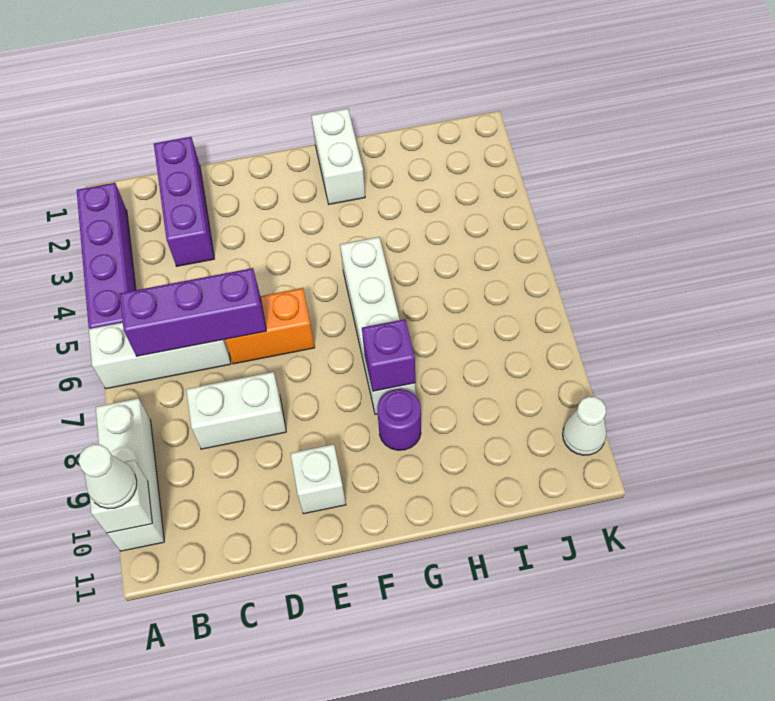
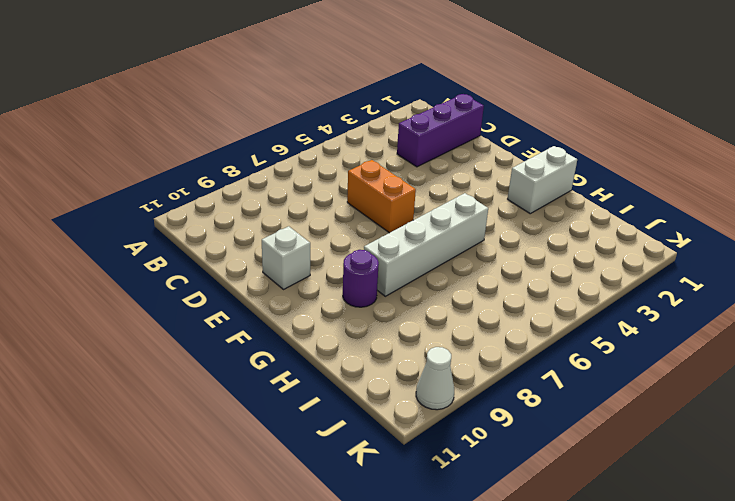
none -> purple 1x4 brick [77,183,136,329]
none -> white 1x3 brick [89,323,231,389]
none -> white 1x3 brick [96,398,164,551]

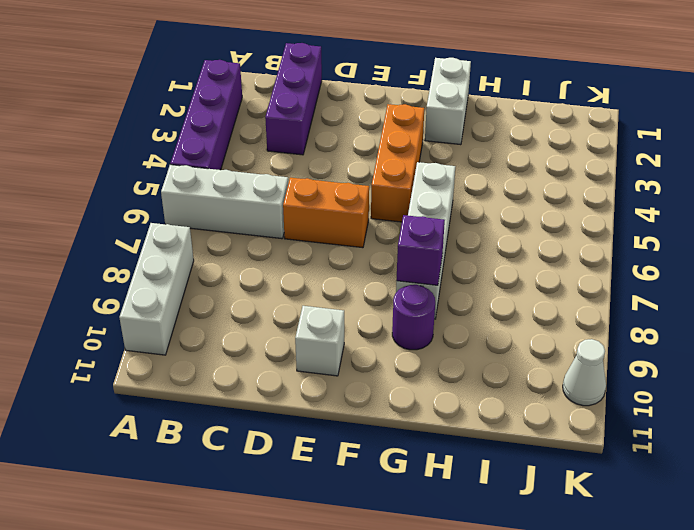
orange 1x3 brick [371,104,424,222] -> none
none -> white 1x2 brick [186,372,286,449]
none -> white 1x1 brick [90,460,152,533]
none -> purple 1x3 brick [120,268,266,356]

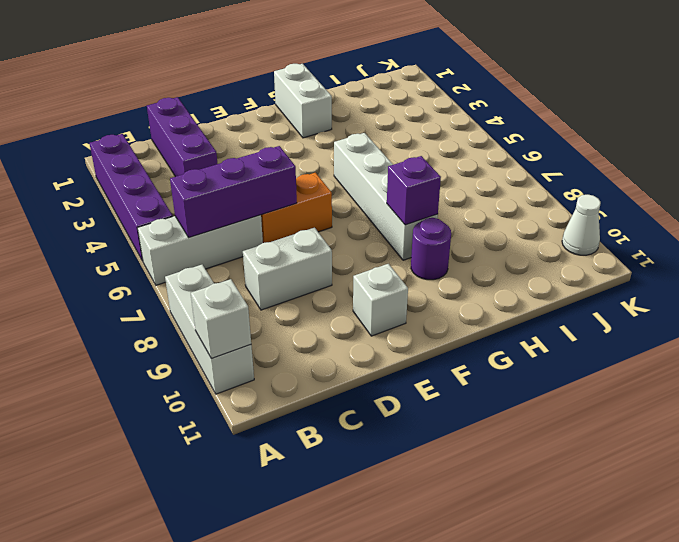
none -> white 1x1 cone [79,444,137,509]

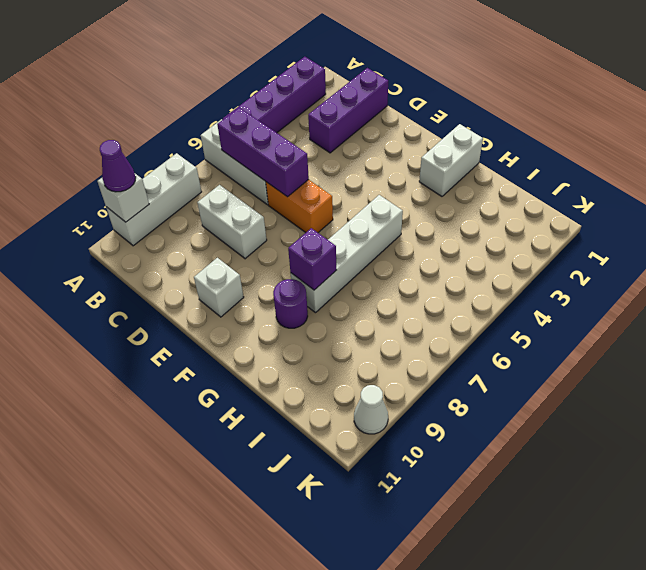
purple 1x1 cone [100,140,136,192] -> white 1x1 cone [79,444,137,509]

